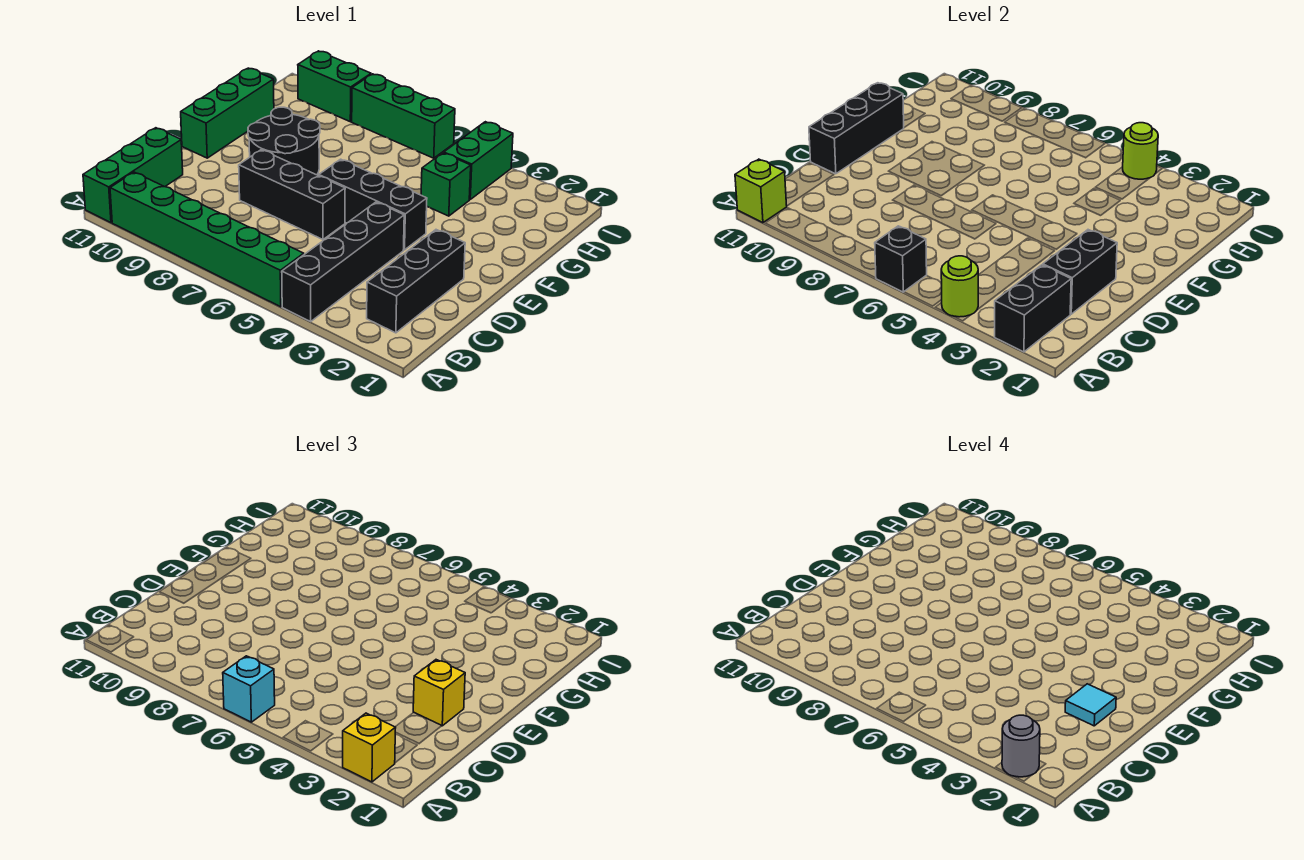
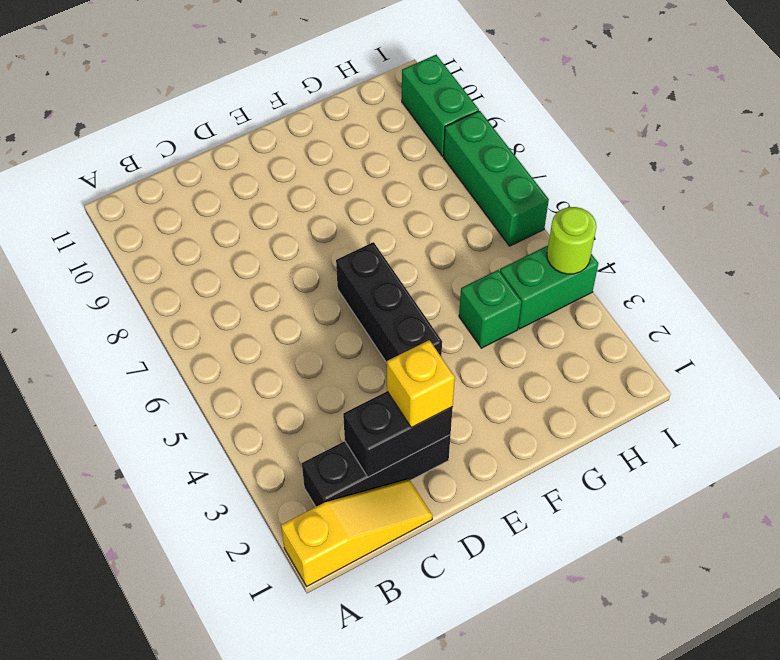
yellow 1x3 slope [281,479,432,586] -> none
none -> black 1x4 brick [282,202,404,321]
none -> green 1x6 brick [110,172,304,307]
none -> green 1x3 brick [83,128,183,223]

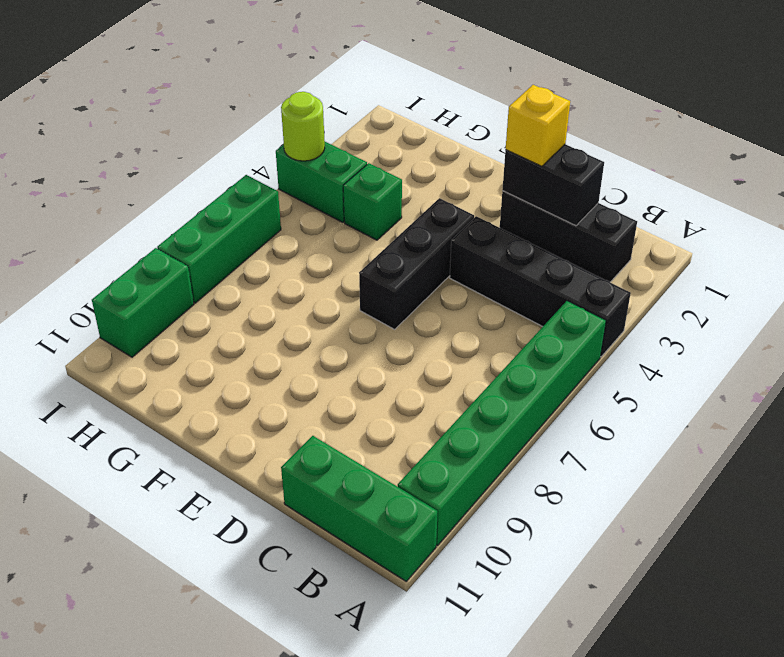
none -> black 1x3 brick [239,150,345,239]
none -> black 2x2 round brick [248,107,320,175]
none -> green 1x3 brick [181,68,274,158]

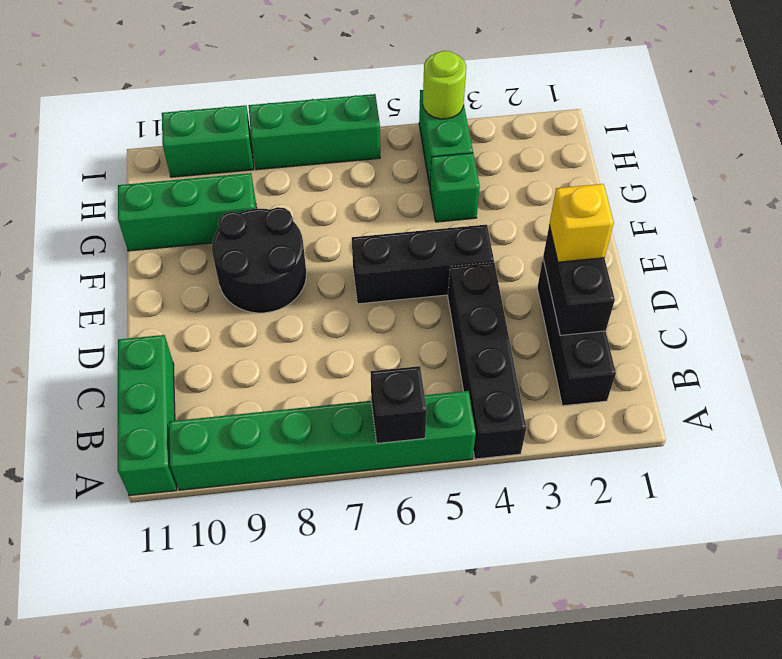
green 1x3 brick [118,173,257,251] -> green 1x3 brick turned to [181,68,274,158]
none -> black 1x3 brick [239,150,345,239]
none -> black 1x2 brick [995,265,1071,352]
none -> lime 1x1 round brick [941,256,978,317]

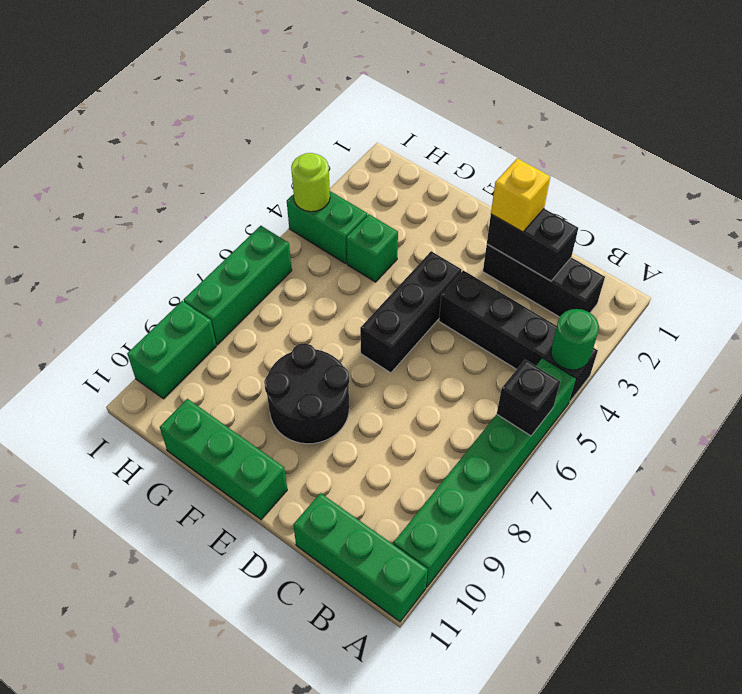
green 1x1 round brick [551,309,599,370] -> lime 1x1 round brick [941,256,978,317]
none -> black 1x3 brick [239,150,345,239]
none -> black 1x2 brick [995,265,1071,352]
none -> lime 1x1 brick [735,159,787,223]

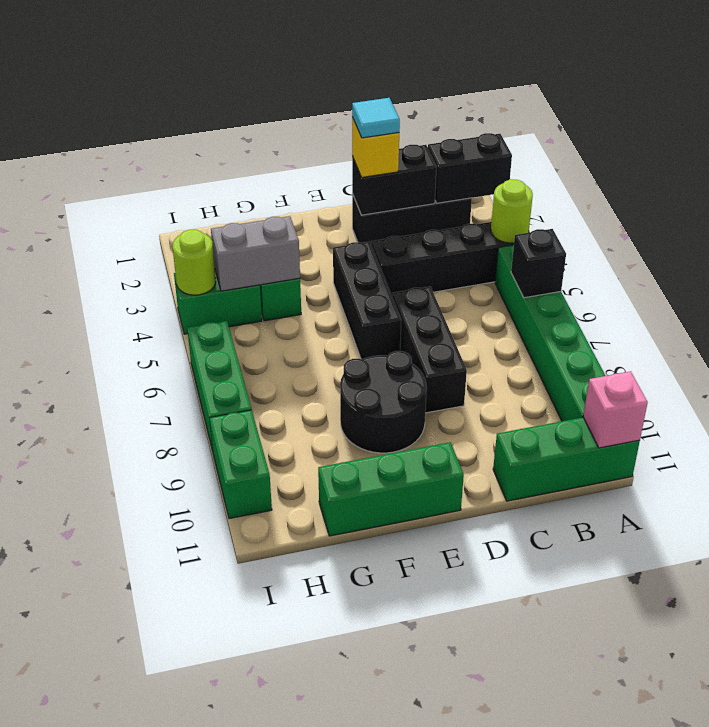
pink 1x1 brick [583,371,648,448] -> lime 1x1 brick [735,159,787,223]
grey 1x2 brick [211,216,300,291] -> none
none -> black 1x3 brick [809,83,904,174]
none -> yellow 1x1 brick [343,713,396,782]
none -> cyan 1x1 brick [223,656,275,722]

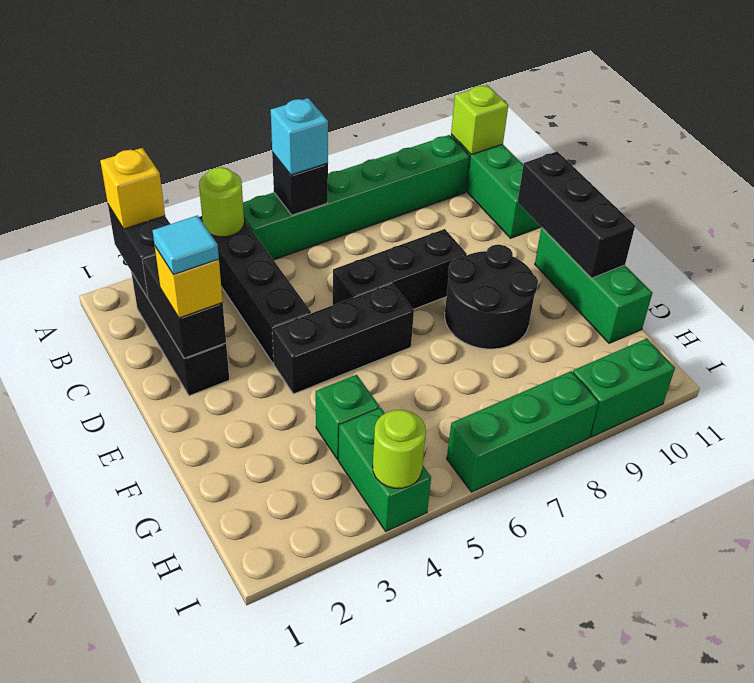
none -> grey 1x1 round brick [1002,715,1040,777]

